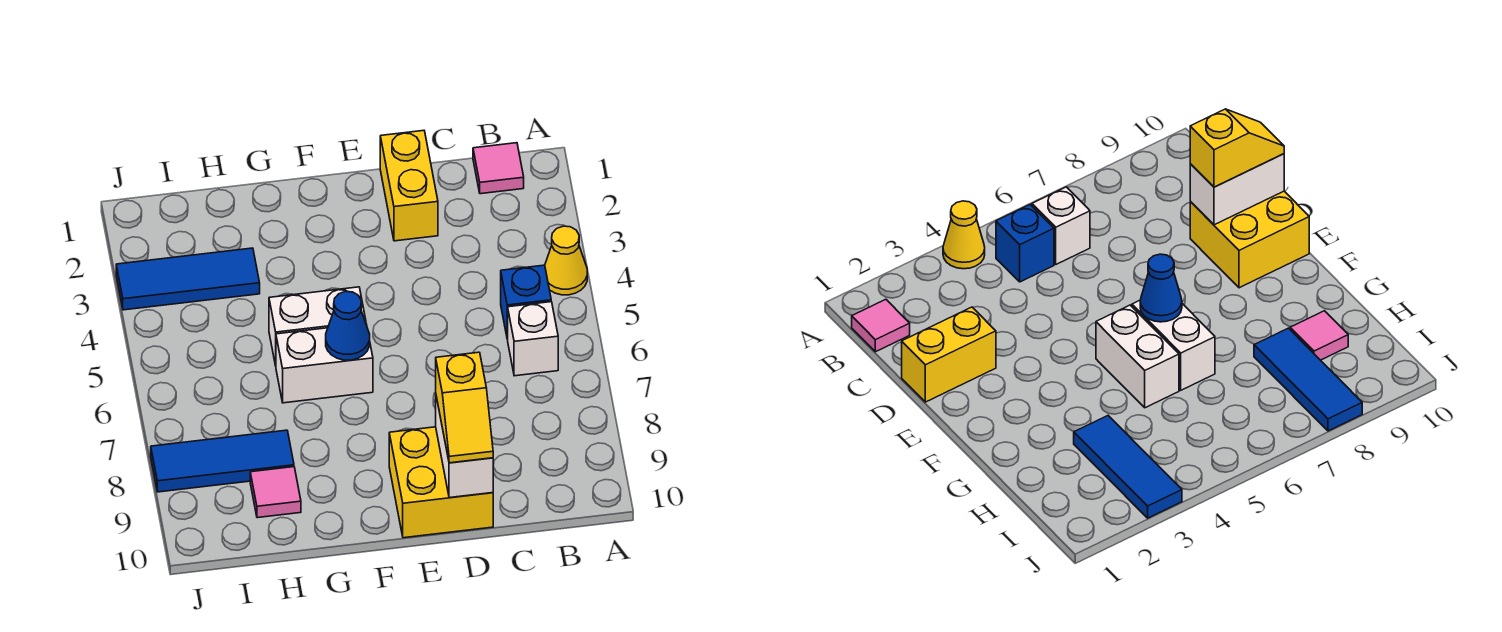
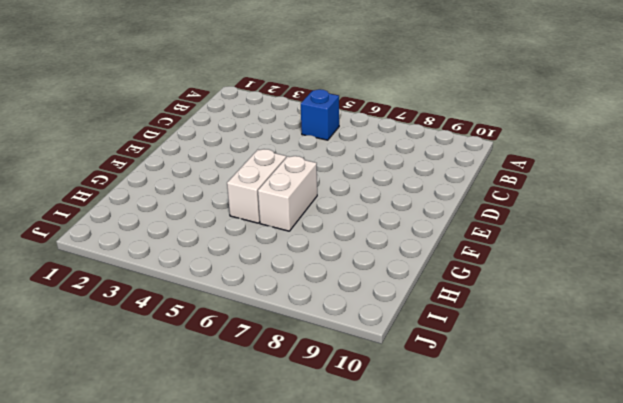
none -> yellow 1x1 cone [545,226,587,295]
none -> pink 1x1 tile [473,143,524,194]
none -> white 1x1 brick [508,302,558,376]

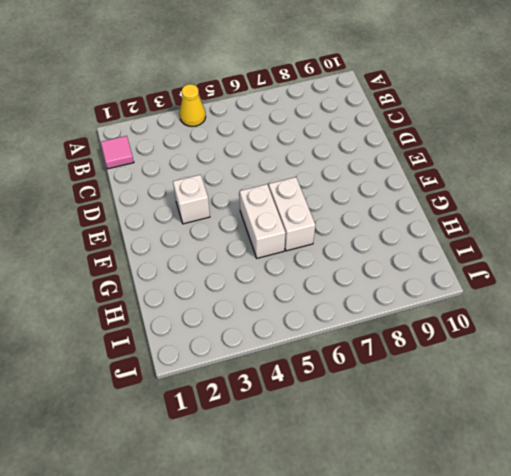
white 1x1 brick [173,175,210,224] -> white 1x1 brick moved to [508,302,558,376]
none -> blue 1x1 brick [501,265,551,339]
none -> yellow 1x2 brick [380,130,438,241]
none -> yellow 2x2 brick [389,427,493,538]

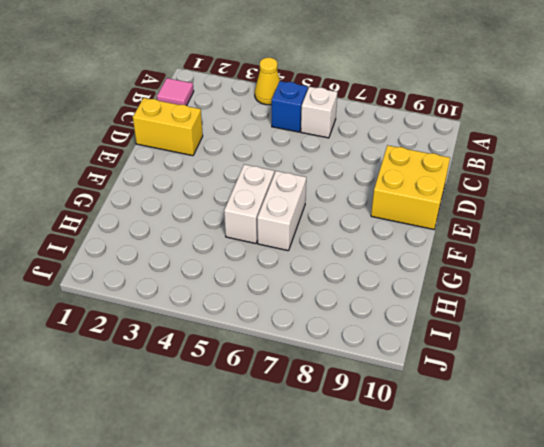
none -> blue 1x3 tile [116,248,260,310]
none -> blue 1x3 tile [151,430,294,492]
none -> pink 1x1 tile [250,467,301,518]

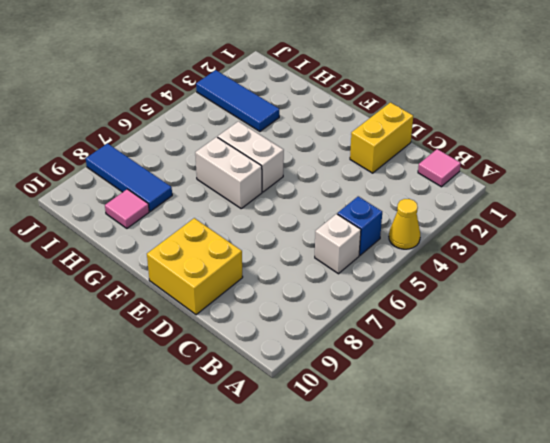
none -> white 1x2 brick [436,397,493,498]
none -> blue 1x1 cone [326,291,370,360]
none -> yellow 1x2 slope [436,352,493,463]

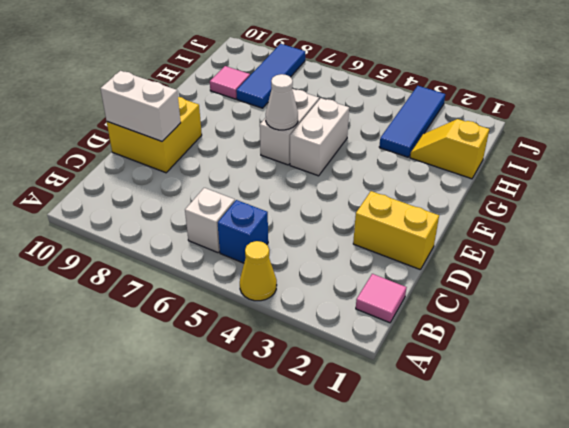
white 1x1 cone [266,74,298,130] -> blue 1x1 cone [326,291,370,360]
yellow 1x2 slope [410,119,489,179] -> yellow 1x2 slope moved to [436,352,493,463]

